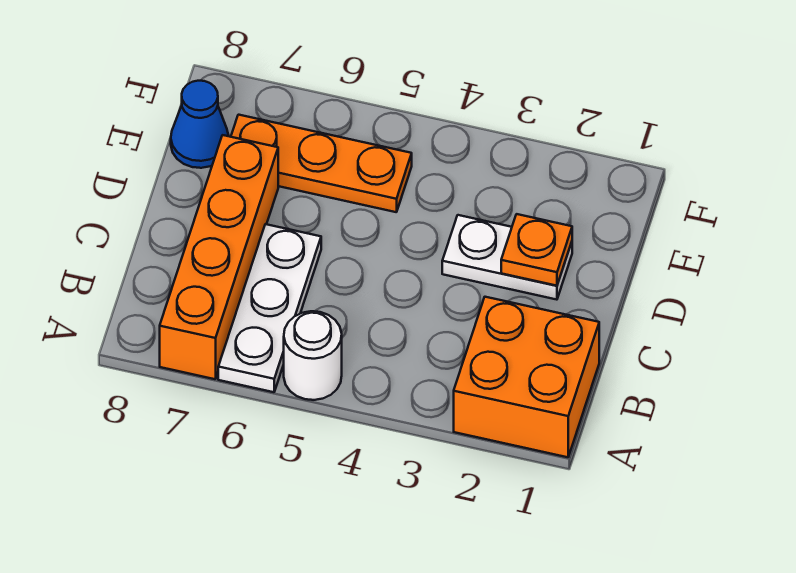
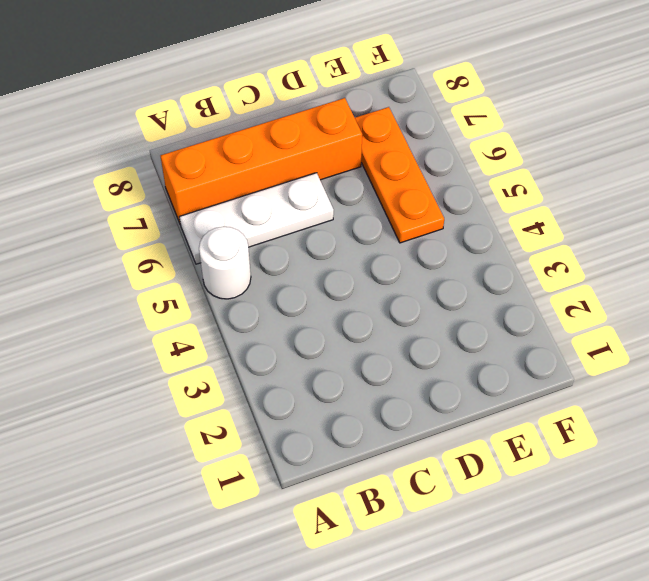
none -> orange 2x2 brick [454,297,599,457]
none -> white 1x2 plate [442,215,572,300]

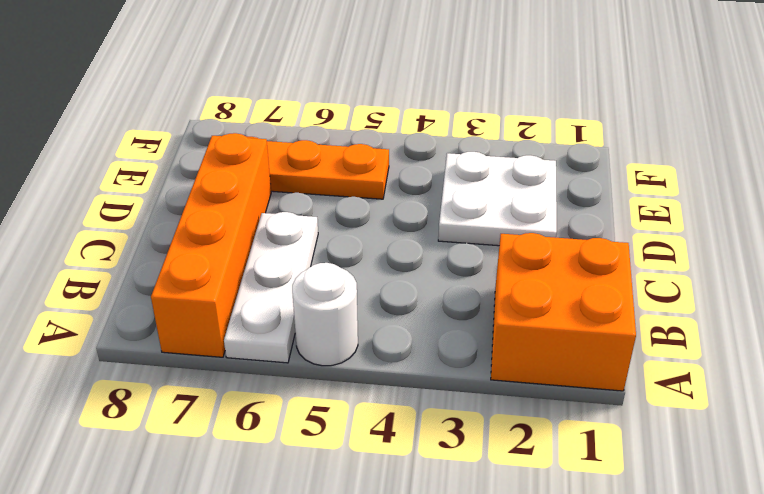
white 2x2 plate [438,152,557,246] -> white 1x2 plate [442,215,572,300]
none -> blue 1x1 cone [171,81,229,168]
none -> orange 1x1 plate [501,214,572,286]

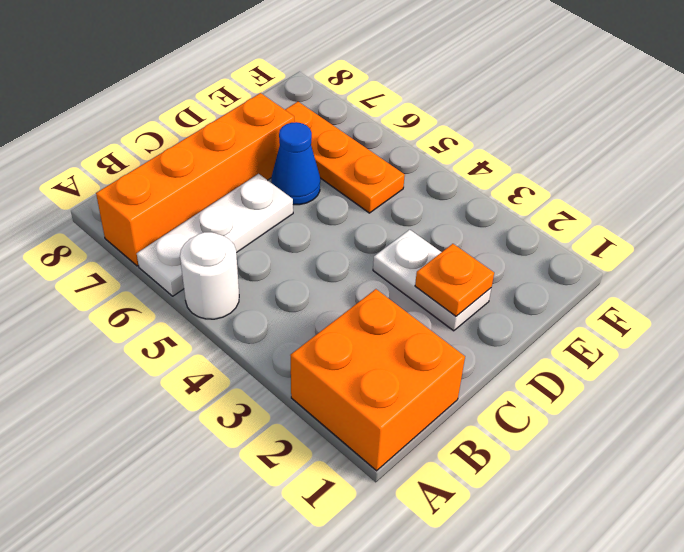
blue 1x1 cone [271,122,320,205] -> blue 1x1 cone moved to [171,81,229,168]

